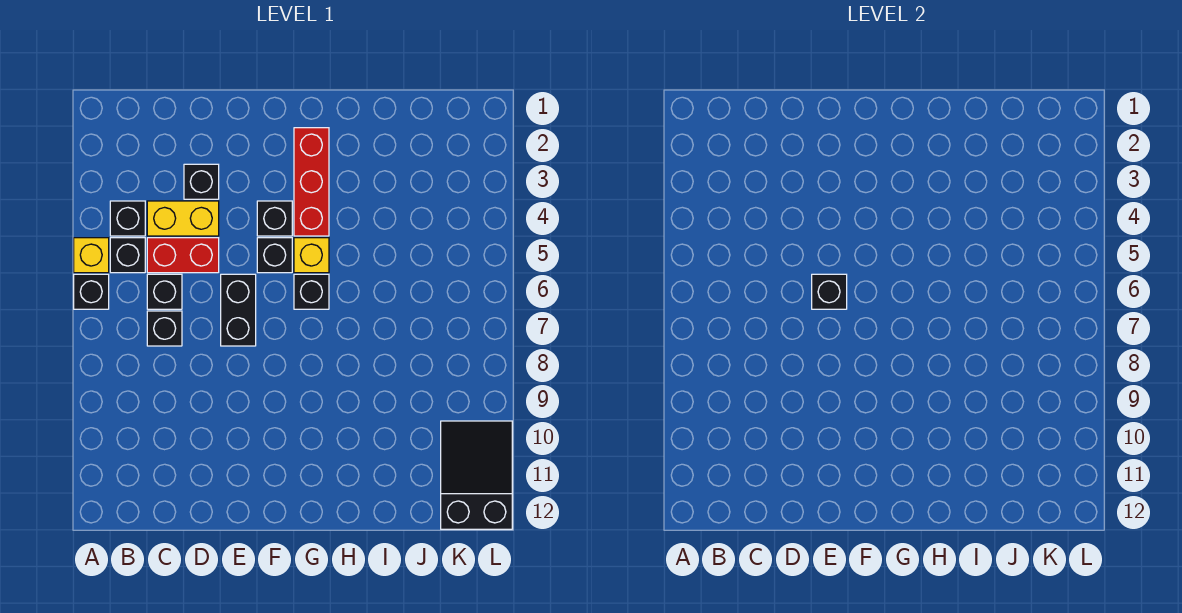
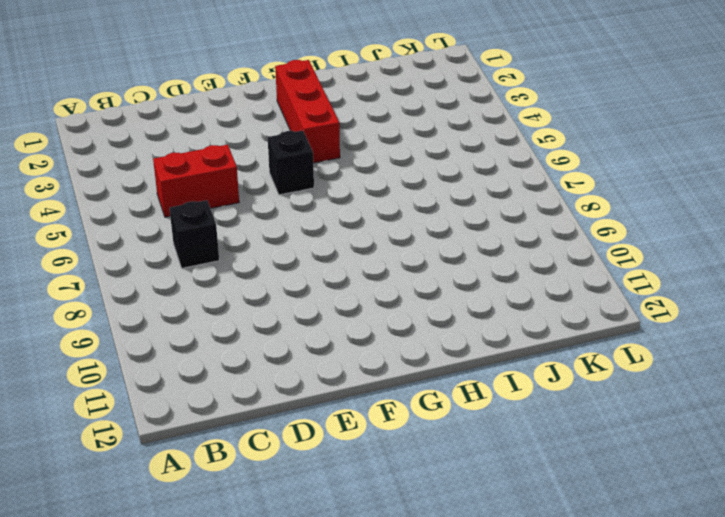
none -> yellow 1x1 brick [74,238,109,273]
none -> black 1x1 brick [74,274,109,309]
none -> black 1x1 brick [110,201,145,236]

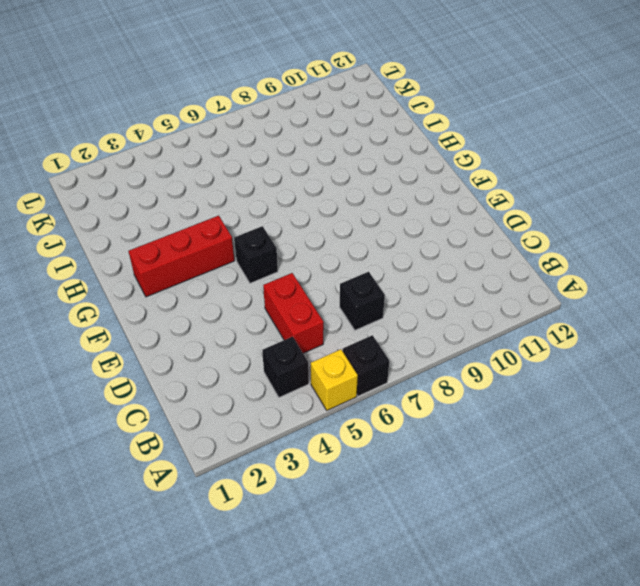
none -> black 1x1 brick [110,238,145,273]
none -> yellow 1x2 brick [147,201,219,236]
none -> black 1x1 brick [147,274,182,309]

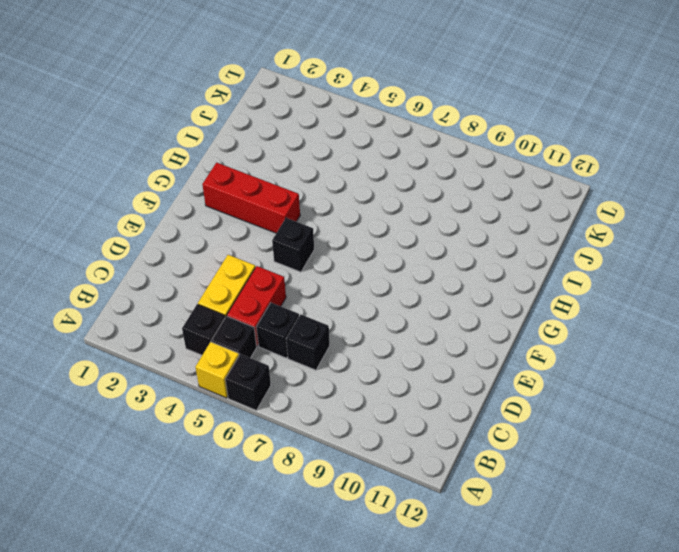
none -> black 1x1 brick [184,164,219,199]
none -> black 1x2 brick [221,274,256,346]
none -> black 1x1 brick [257,201,292,236]

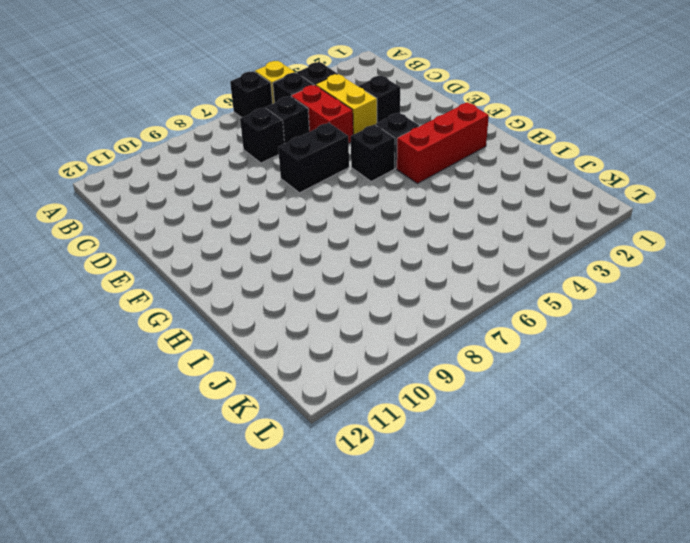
none -> yellow 1x1 brick [294,238,329,273]
none -> black 1x1 brick [294,274,329,309]
none -> black 2x3 slope [441,421,512,529]

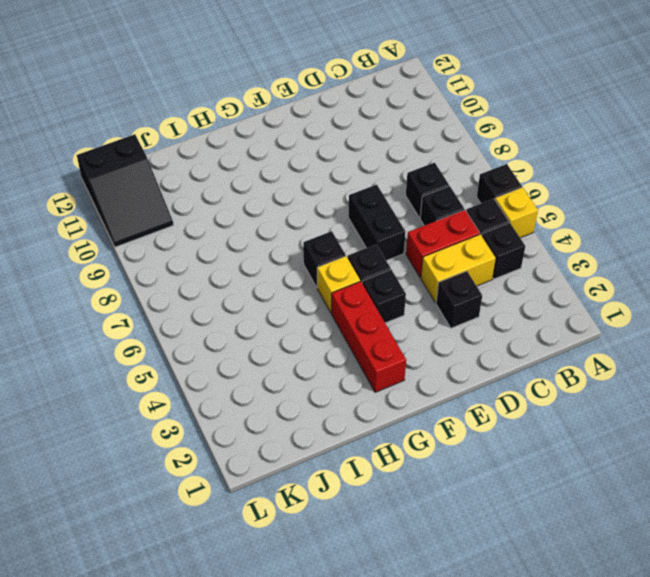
none -> black 1x1 brick [812,274,847,309]

